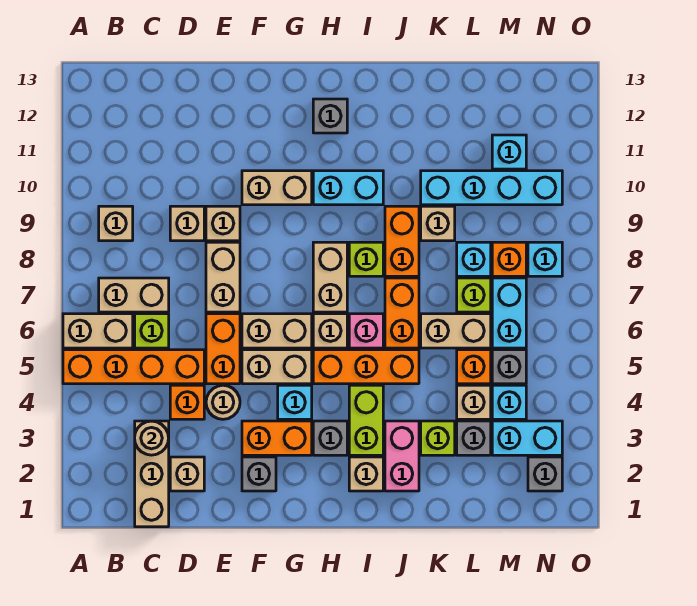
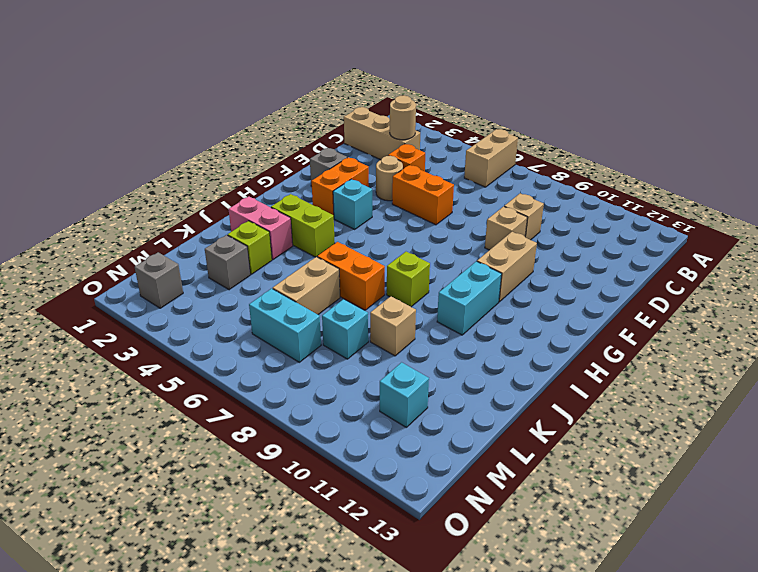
none -> orange 1x4 brick [63,350,204,384]
none -> tan 1x2 brick [99,278,169,312]
none -> tan 1x1 brick [99,206,133,241]
none -> lime 1x1 brick [135,314,169,348]

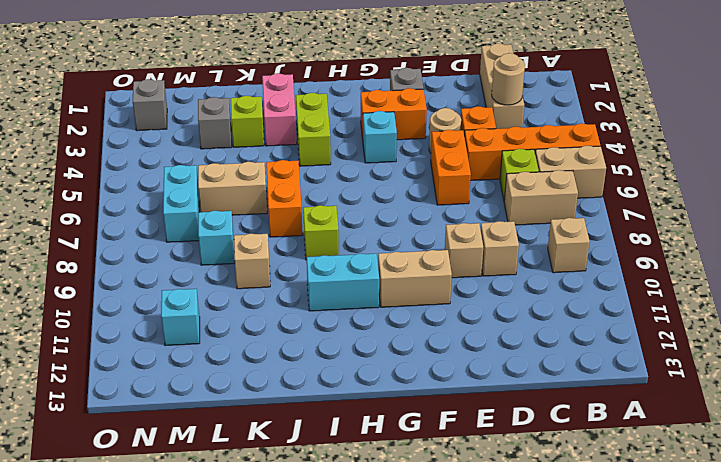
none -> tan 1x1 brick [170,457,204,491]
none -> tan 1x2 brick [206,242,240,312]
none -> tan 1x2 brick [242,350,312,384]
none -> tan 1x2 brick [242,314,312,348]

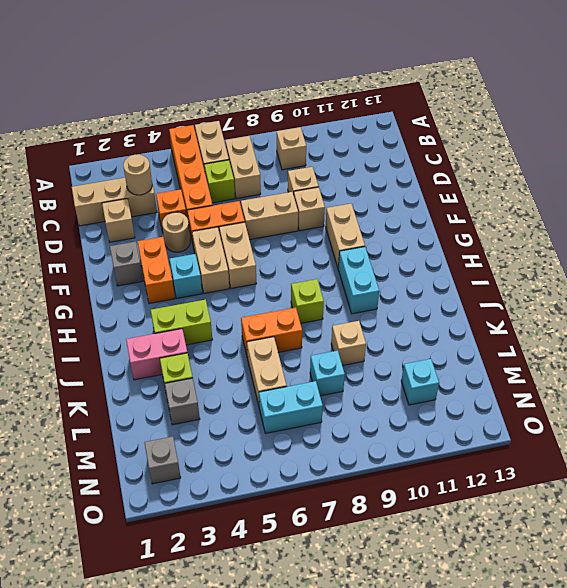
none -> grey 1x1 brick [313,421,347,455]
none -> orange 1x3 brick [313,350,419,384]
none -> tan 1x1 brick [313,314,347,348]
none -> tan 1x2 brick [313,242,347,312]

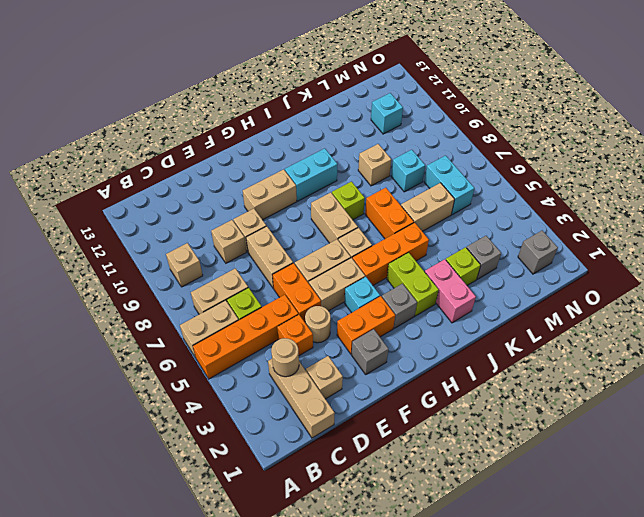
none -> grey 1x1 brick [313,99,347,133]
none -> tan 1x1 brick [349,457,383,491]
none -> pink 1x1 brick [349,314,383,348]
none -> orange 1x2 brick [385,206,419,276]

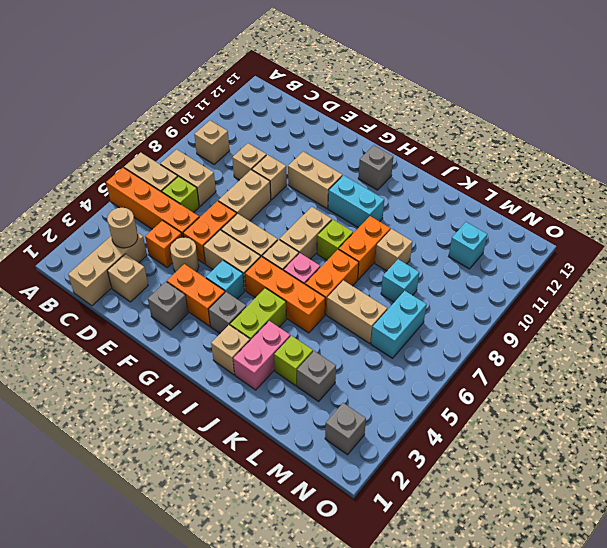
none -> cyan 1x4 brick [421,171,562,205]
none -> tan 1x1 brick [457,385,491,419]
none -> orange 1x1 brick [457,350,491,384]
none -> lime 1x1 brick [457,278,491,312]

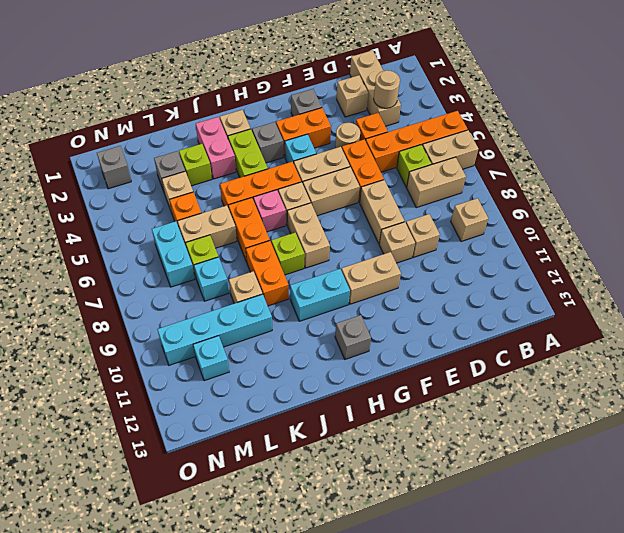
none -> cyan 1x2 brick [492,421,562,455]
none -> cyan 1x1 brick [492,385,526,419]
none -> grey 1x1 brick [492,350,526,384]
none -> orange 1x1 brick [492,242,526,276]

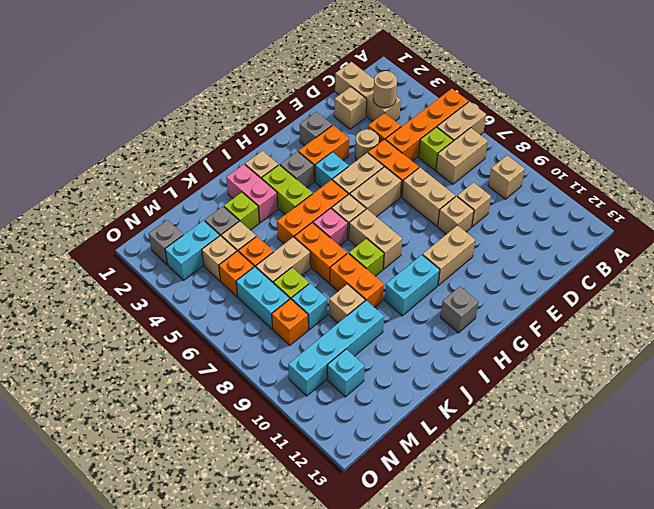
tan 1x1 brick [202,236,237,281] -> cyan 1x1 brick [492,385,526,419]
orange 1x1 brick [219,251,254,297] -> grey 1x1 brick [492,350,526,384]
none -> cyan 1x1 brick [528,242,562,276]

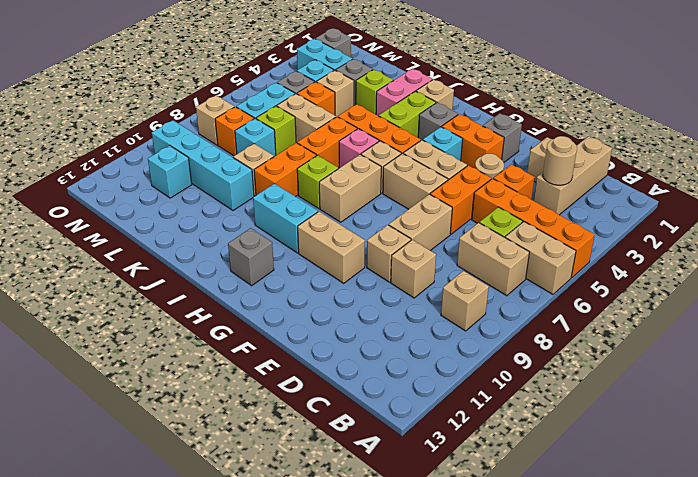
tan 1x1 brick [196,96,234,145] -> cyan 1x1 brick [528,242,562,276]

